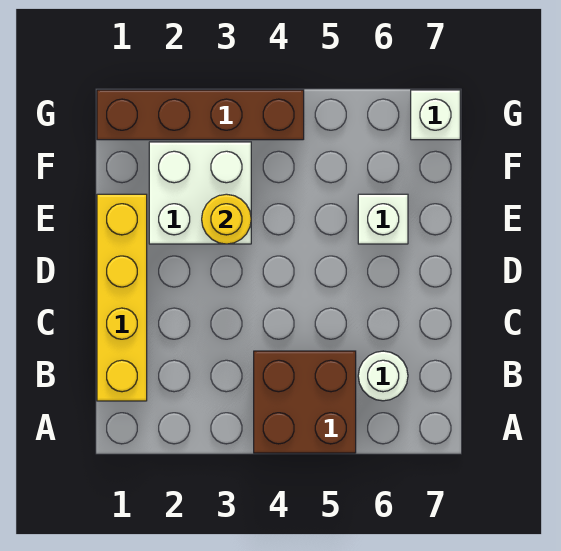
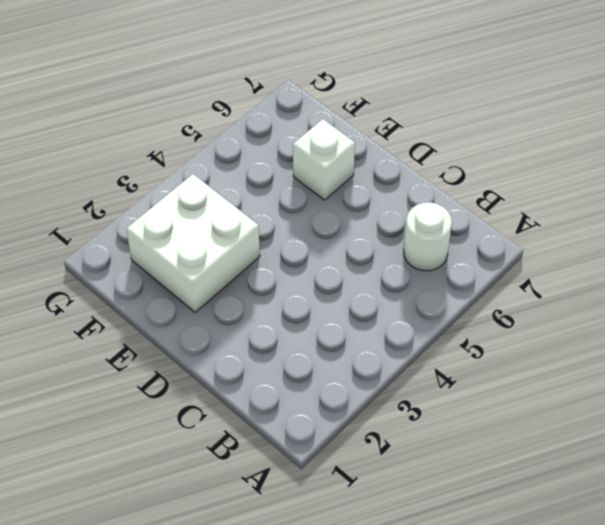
none -> brown 2x2 brick [254,351,356,453]
none -> yellow 1x4 brick [97,194,147,401]

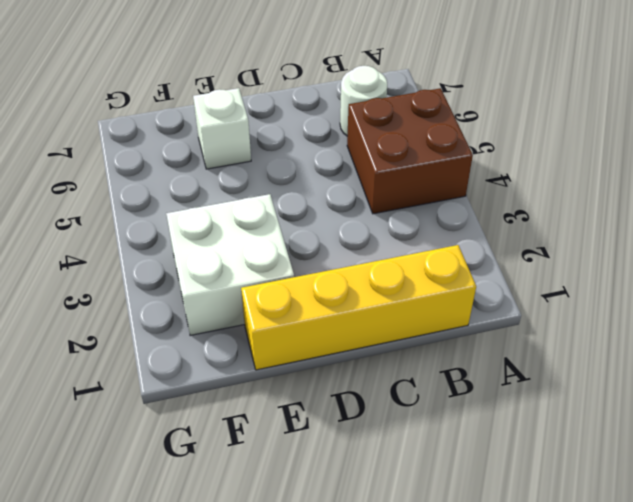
none -> brown 1x4 brick [97,90,304,140]
none -> white 1x1 brick [411,90,460,140]

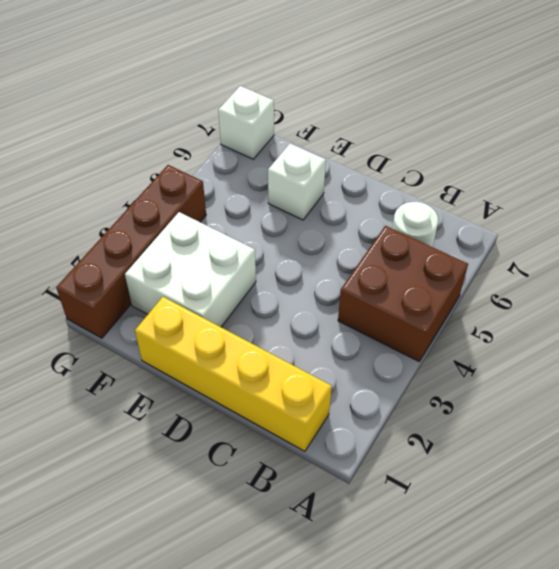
none -> yellow 1x1 round brick [202,194,251,244]

